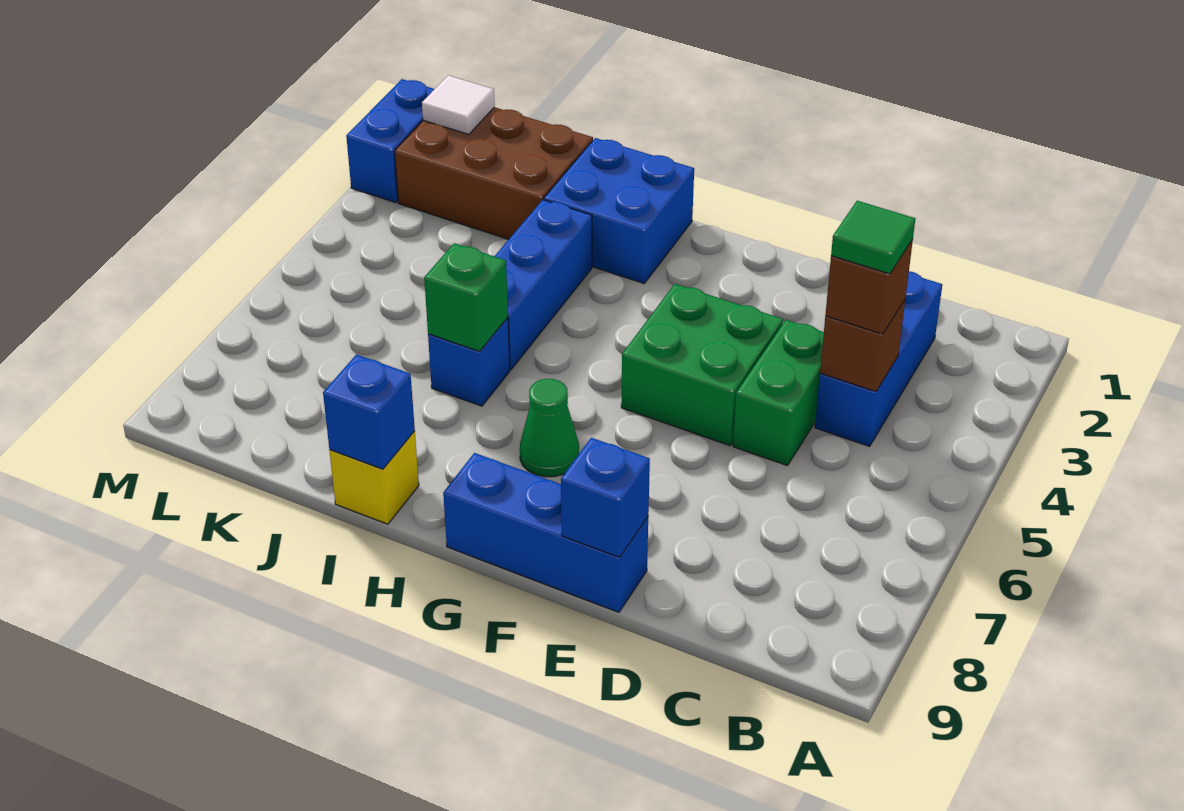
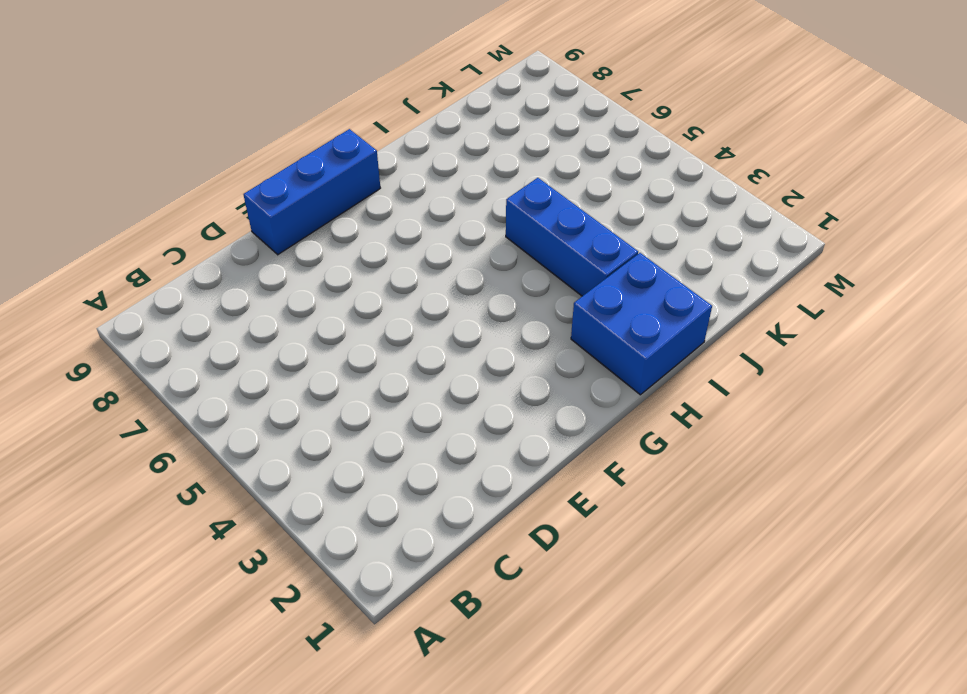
none -> blue 1x3 brick [815,271,942,446]
none -> green 1x2 brick [733,320,824,466]
none -> green 2x2 brick [621,284,783,446]

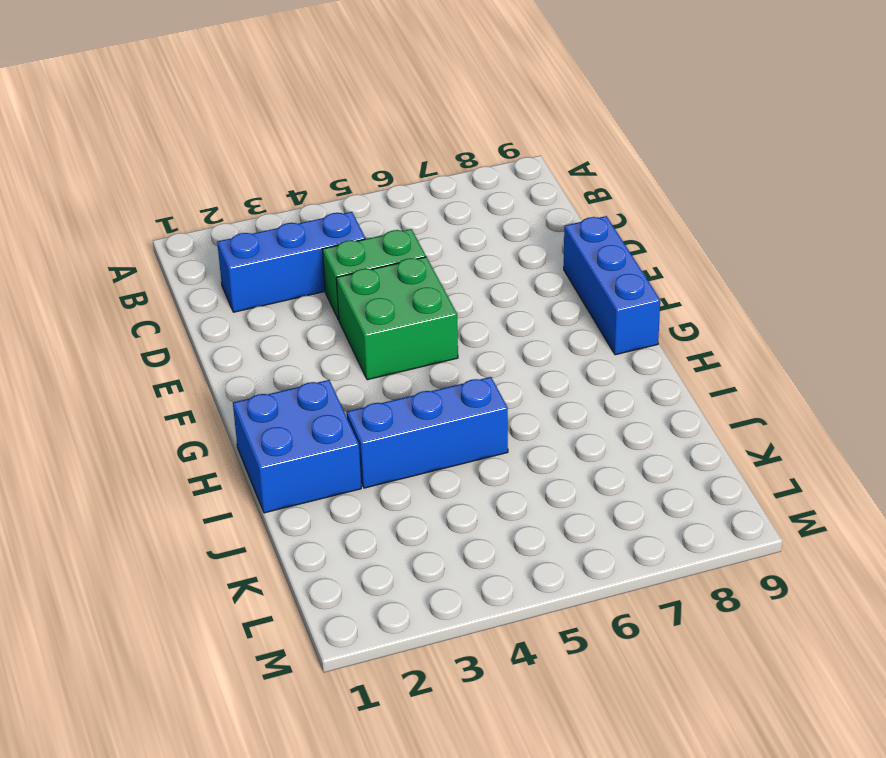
none -> green 1x1 cone [520,379,579,477]
none -> blue 1x1 brick [428,318,510,406]
none -> yellow 1x1 brick [329,431,419,524]

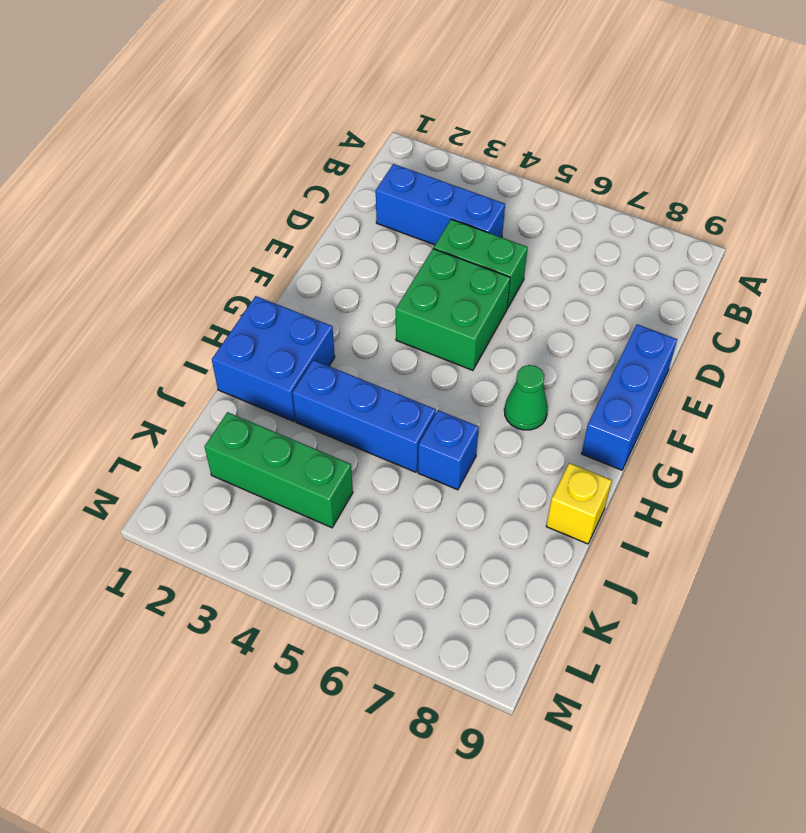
green 1x3 brick [205,412,353,528] -> brown 2x3 brick [395,107,593,239]
none -> blue 1x2 brick [346,79,434,203]
none -> brown 1x1 brick [820,300,905,392]
none -> blue 1x1 brick [561,438,650,557]

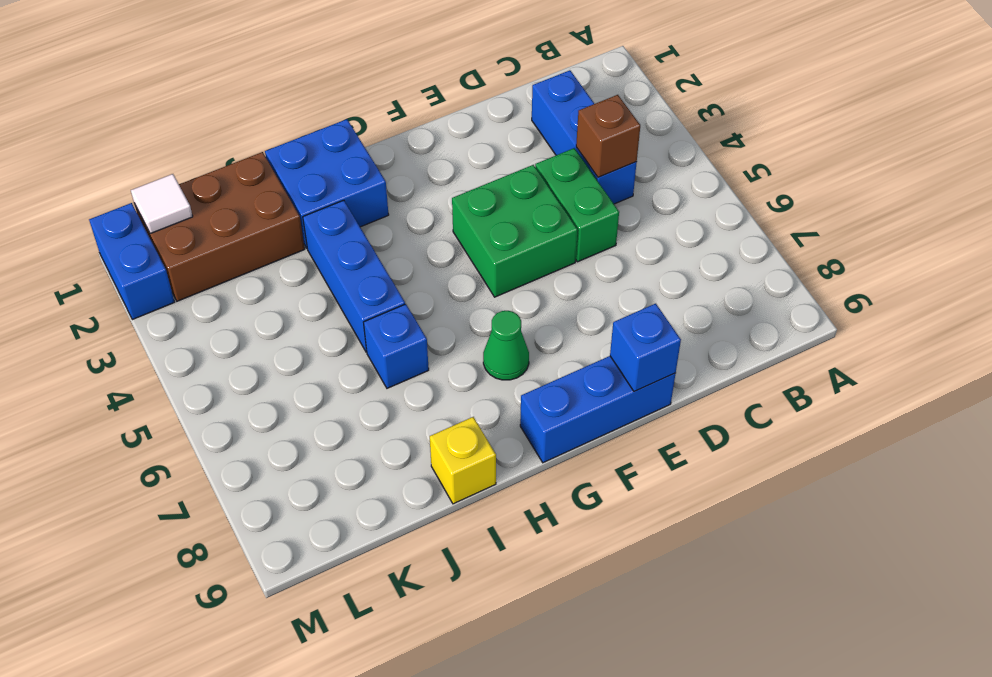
none -> green 1x1 brick [424,243,508,351]
none -> blue 1x1 brick [323,355,415,469]
none -> brown 1x1 brick [825,239,913,334]

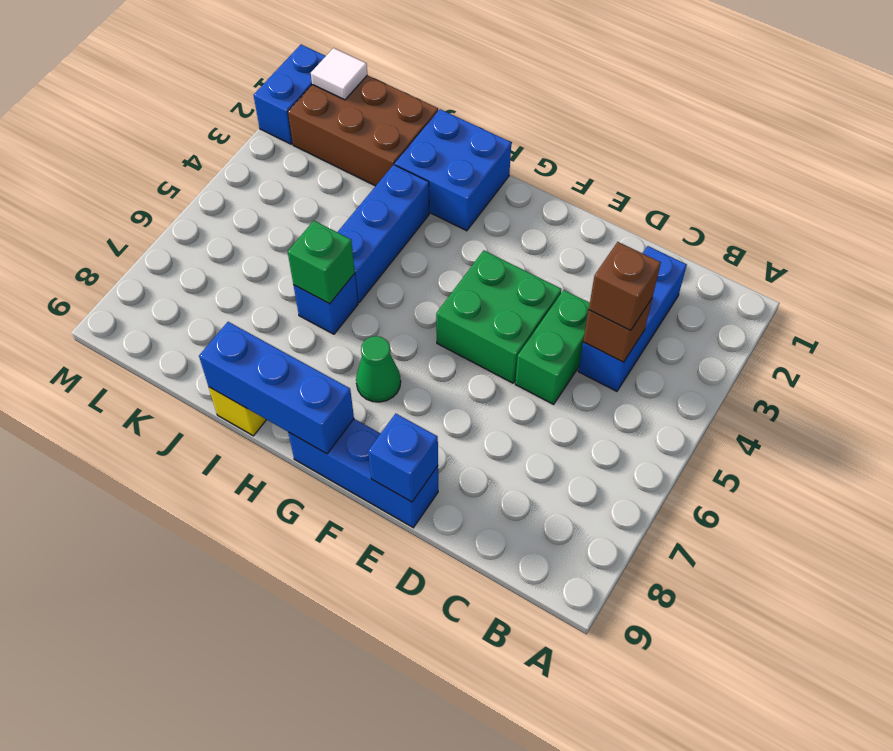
blue 1x3 brick [199,322,354,454] -> blue 1x1 brick [323,355,415,469]
none -> green 1x1 tile [831,201,915,274]

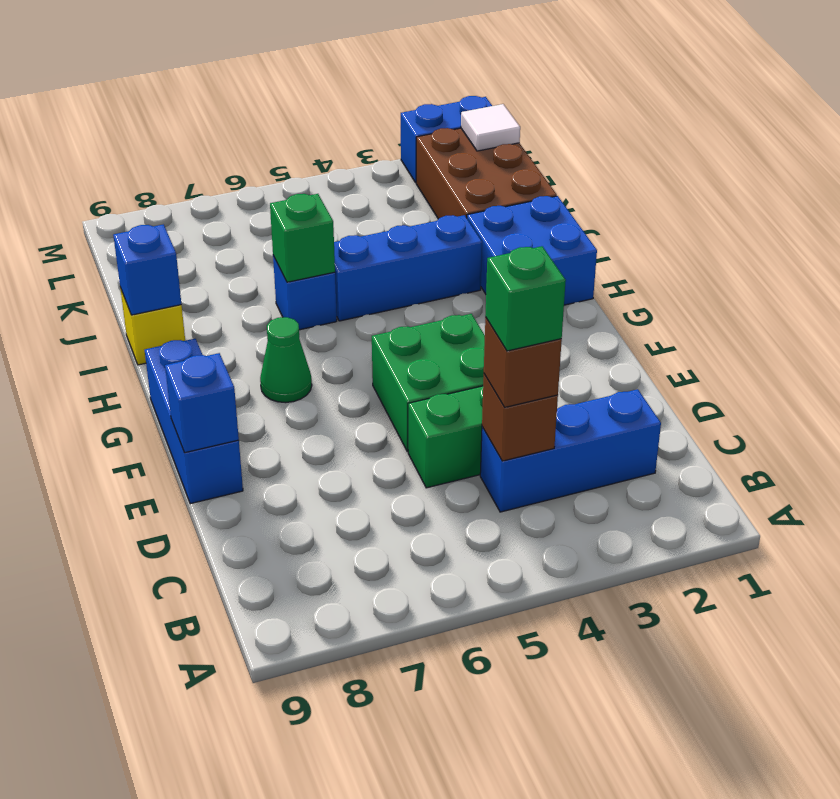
green 1x1 brick [485,246,566,351] -> green 1x1 tile [831,201,915,274]

